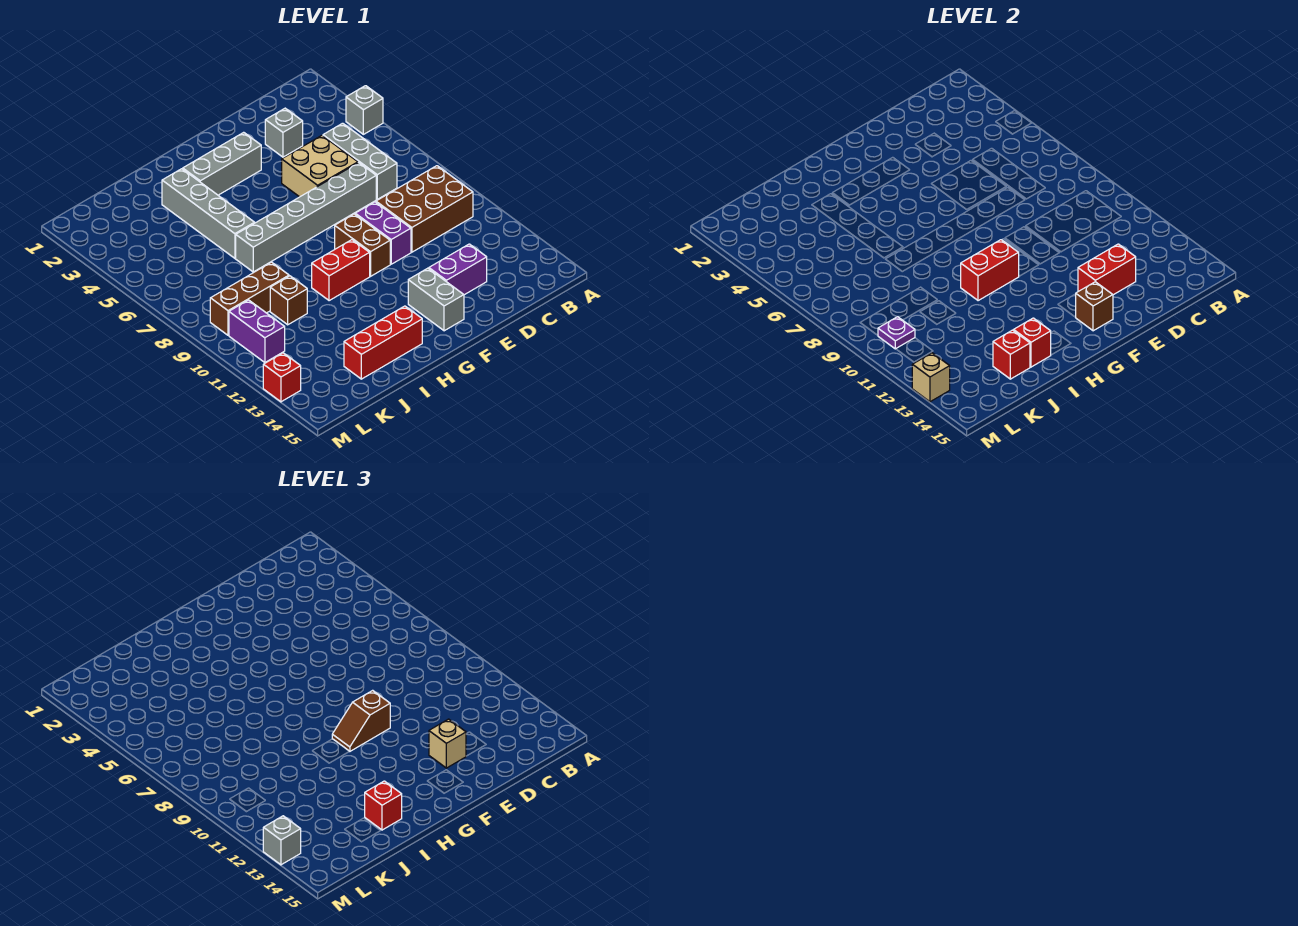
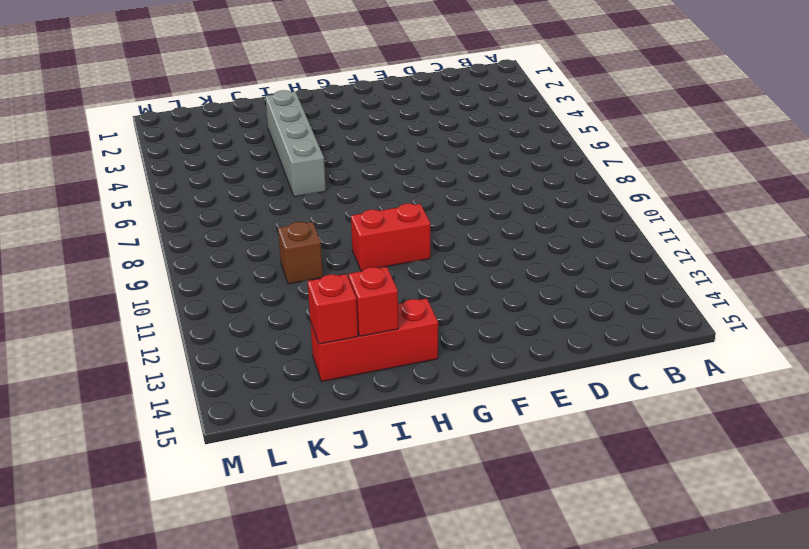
none -> grey 1x1 brick [346,86,383,134]
none -> brown 2x3 brick [376,166,473,252]
none -> grey 1x3 brick [323,123,397,199]

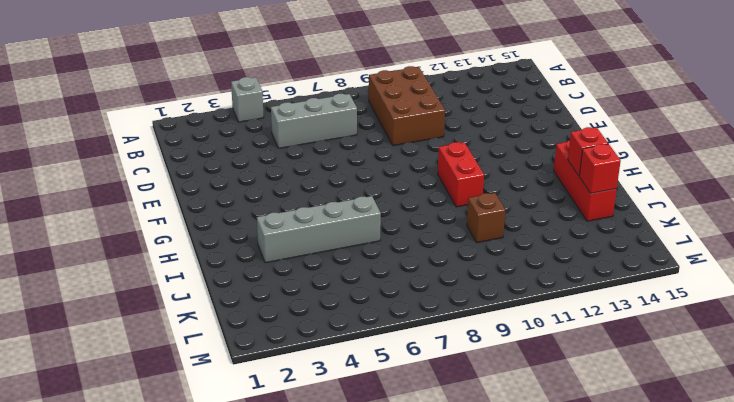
none -> grey 1x1 brick [265,108,303,157]
none -> tan 2x2 brick [282,136,358,197]
none -> grey 1x6 brick [236,163,376,272]

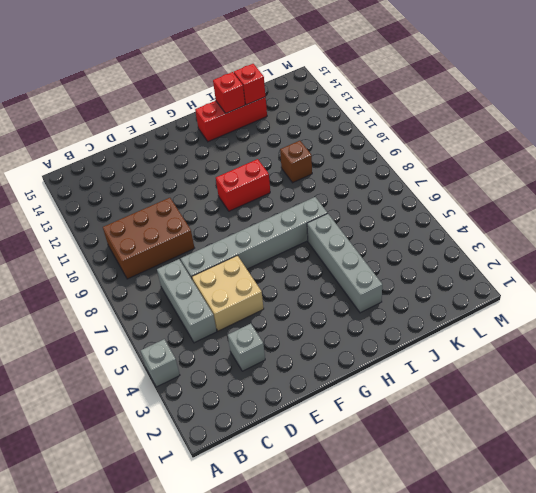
none -> purple 1x2 brick [429,244,487,295]
none -> purple 1x2 brick [355,202,411,264]
none -> grey 1x3 brick [183,132,261,195]

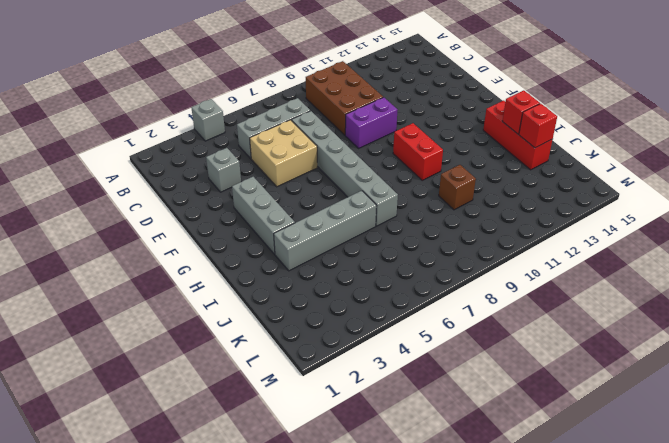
none -> purple 1x2 brick [429,244,487,295]
none -> brown 1x2 brick [335,214,390,276]
none -> grey 1x2 brick [408,268,464,331]

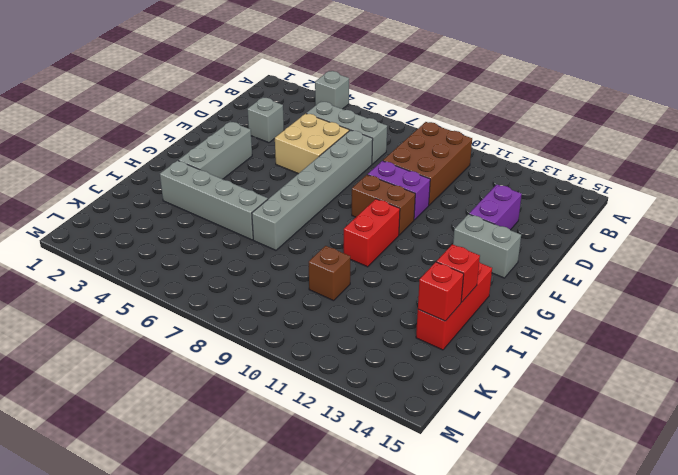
none -> brown 1x3 brick [210,262,289,335]
none -> purple 1x2 brick [229,300,285,362]
none -> red 1x1 brick [263,353,301,402]

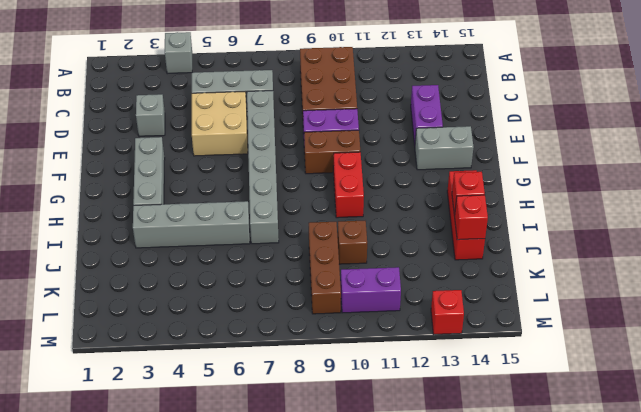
none -> red 1x2 brick [1078,244,1136,295]
none -> brown 1x1 brick [1076,282,1113,331]
none -> red 1x2 brick [961,240,1019,301]

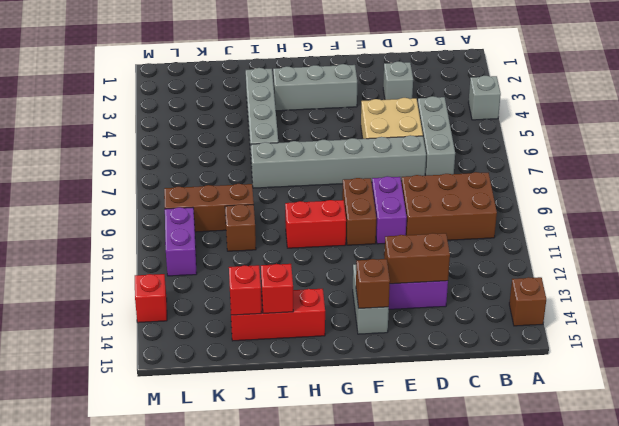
brown 1x1 brick [509,277,546,326] -> none
brown 1x2 brick [384,233,450,284] -> red 1x2 brick [1078,244,1136,295]
none -> red 1x2 brick [961,240,1019,301]
none -> purple 1x1 plate [878,317,915,349]
none -> tan 1x1 brick [912,353,950,402]

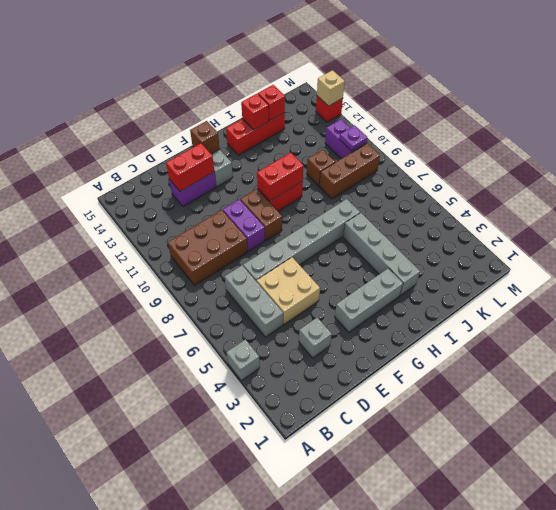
none -> tan 1x1 brick [429,719,466,768]
none -> brown 1x2 slope [332,690,390,752]
none -> red 1x1 brick [365,781,402,830]

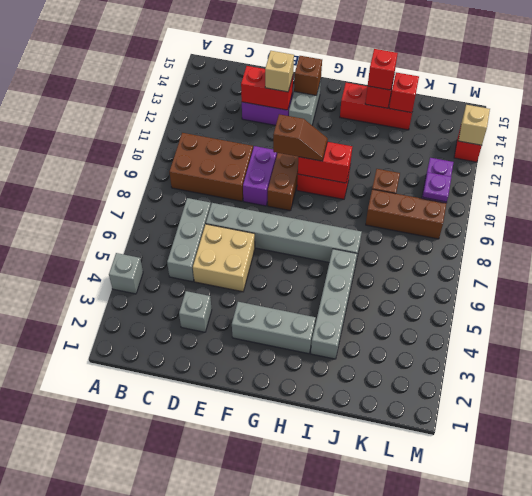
none -> grey 1x1 brick [263,816,301,865]

